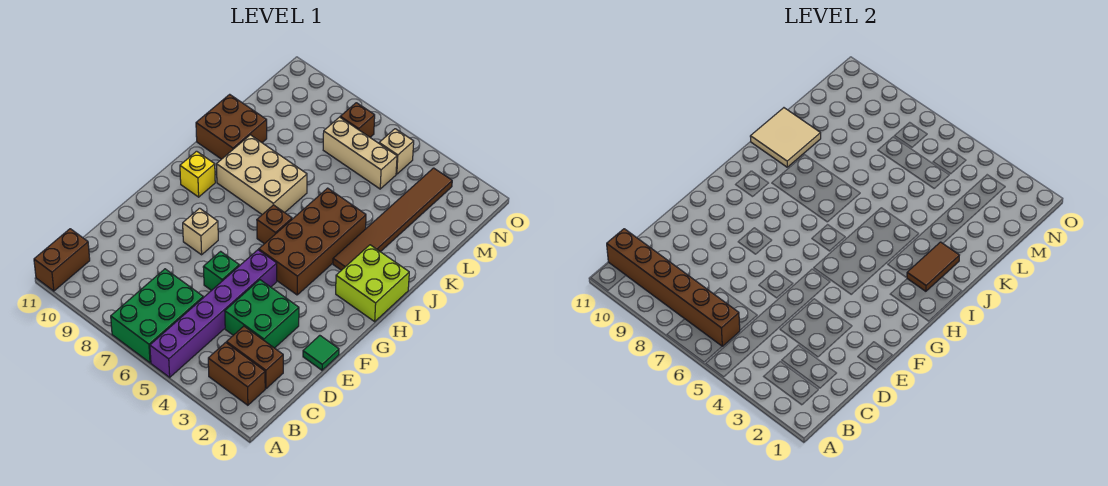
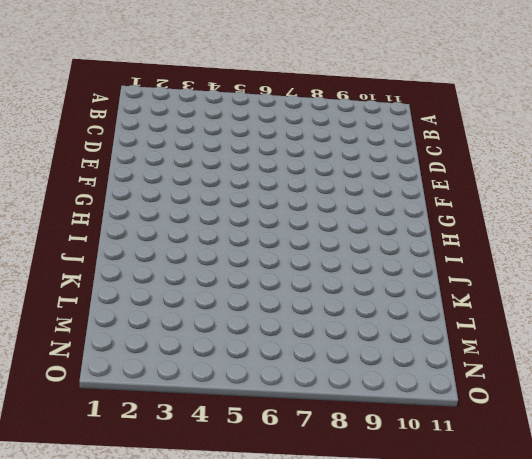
none -> purple 1x6 brick [150,250,277,377]
none -> green 2x3 brick [111,269,203,363]
none -> brown 1x2 brick [34,229,90,291]

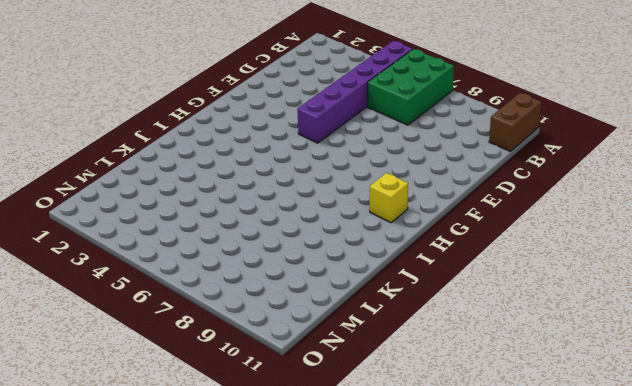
none -> brown 1x2 brick [208,342,265,405]
none -> brown 1x2 brick [227,326,283,389]
none -> green 2x2 brick [225,280,299,348]

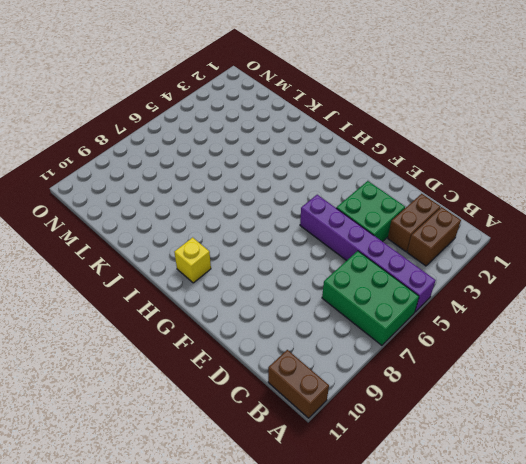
none -> green 1x1 tile [303,335,339,370]
none -> green 1x1 brick [203,251,239,291]
none -> tan 1x1 brick [183,208,218,255]

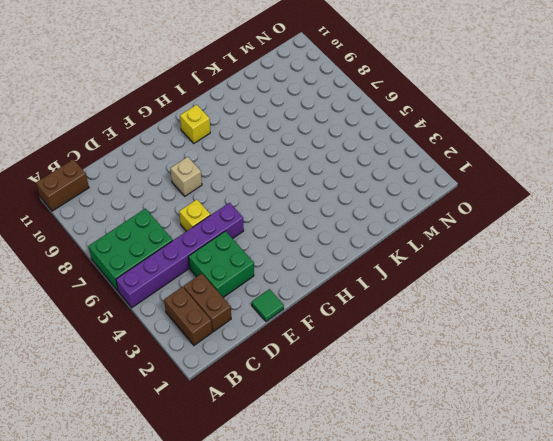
yellow 1x1 brick [179,200,210,231] -> green 1x1 brick [203,251,239,291]
none -> brown 2x4 brick [259,188,366,295]
none -> lime 2x2 brick [336,245,409,322]
none -> brown 1x1 brick [257,205,292,244]

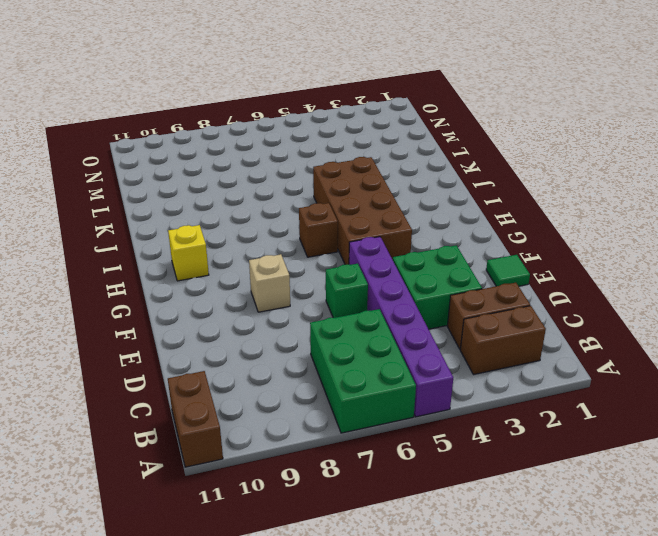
none -> lime 2x2 brick [336,245,409,322]
none -> brown 1x6 tile [333,168,452,270]
none -> tan 2x3 brick [216,135,307,214]

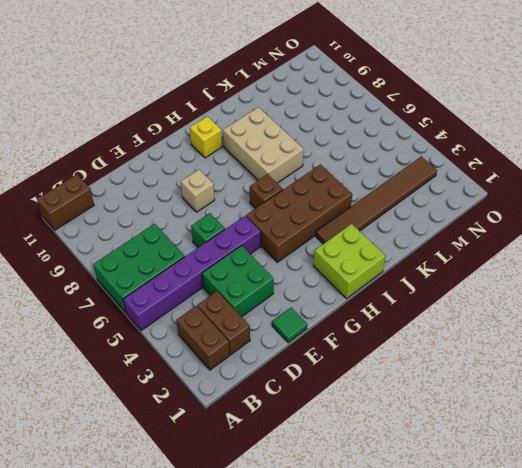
none -> brown 2x2 brick [196,94,267,159]
none -> tan 1x3 brick [323,117,397,189]
none -> tan 1x1 brick [379,129,414,174]

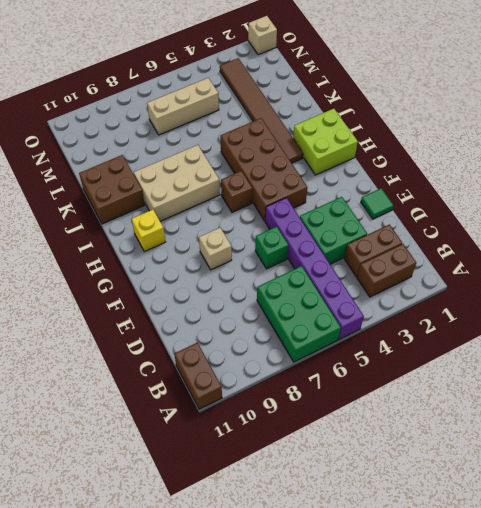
tan 1x1 brick [248,16,277,55] -> tan 1x1 brick moved to [379,129,414,174]
none -> brown 1x1 brick [340,103,375,137]
none -> brown 1x6 brick [607,229,740,346]
none -> brown 1x2 tile [907,242,959,291]

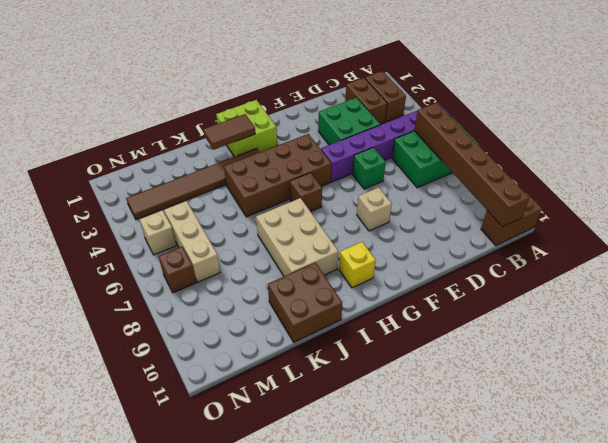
none -> green 1x1 tile [303,335,339,370]
none -> tan 2x2 tile [750,108,821,167]

